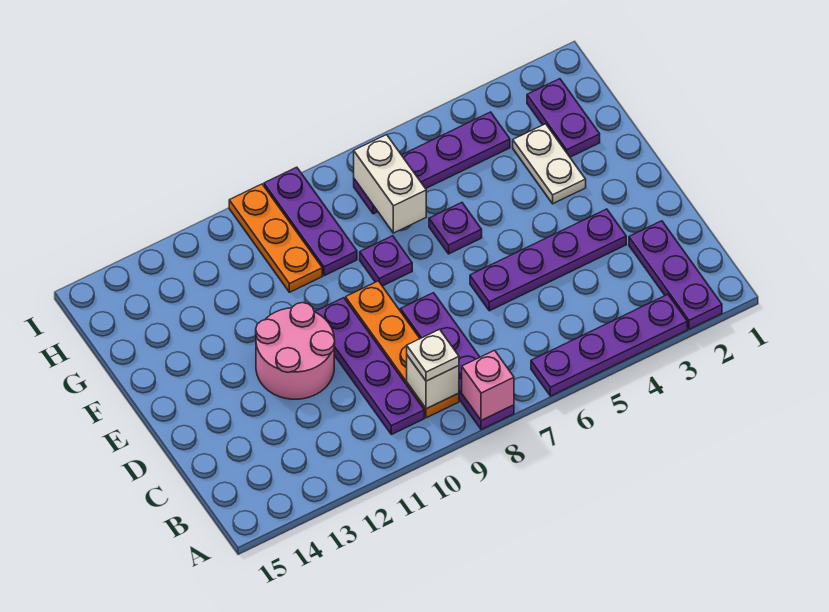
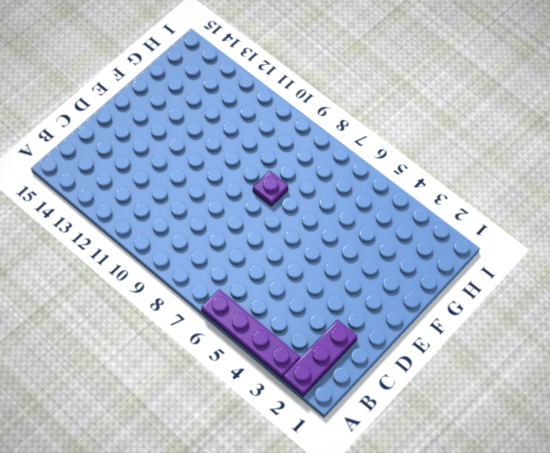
none -> purple 1x4 plate [401,293,514,430]
none -> orange 1x4 plate [346,281,459,418]
none -> purple 1x4 plate [315,298,424,435]

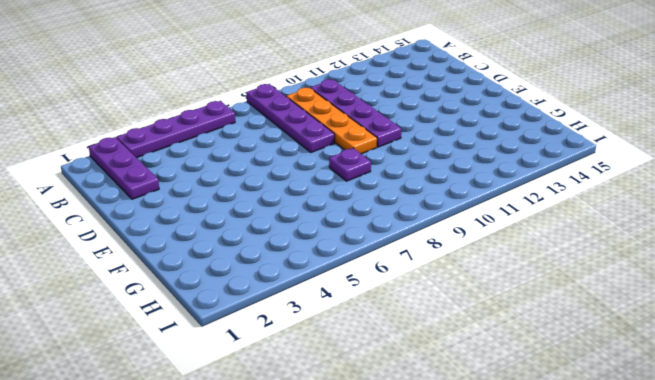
none -> purple 1x4 plate [470,209,626,311]
none -> pink 2x2 round brick [256,303,335,399]
none -> white 1x2 plate [513,124,586,204]

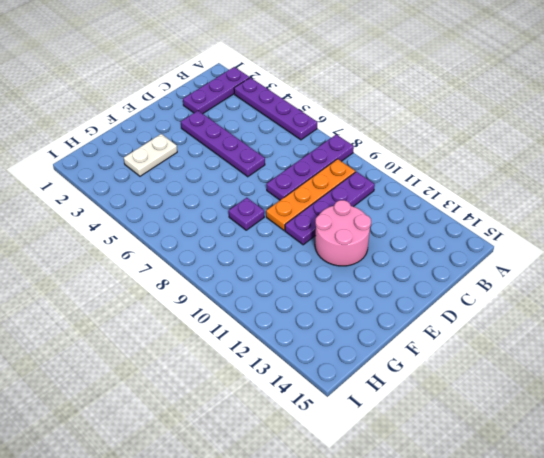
none -> purple 1x1 plate [429,203,482,254]
none -> purple 1x2 plate [527,79,600,157]
none -> purple 1x3 plate [264,167,357,276]

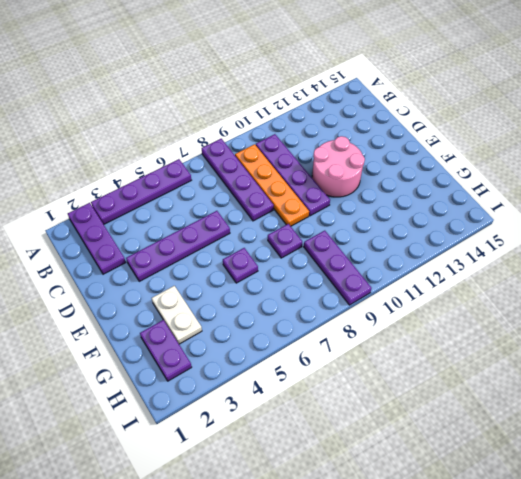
none -> orange 1x3 plate [229,184,322,292]
none -> purple 1x4 plate [354,112,510,214]
none -> pink 1x1 brick [462,350,514,420]

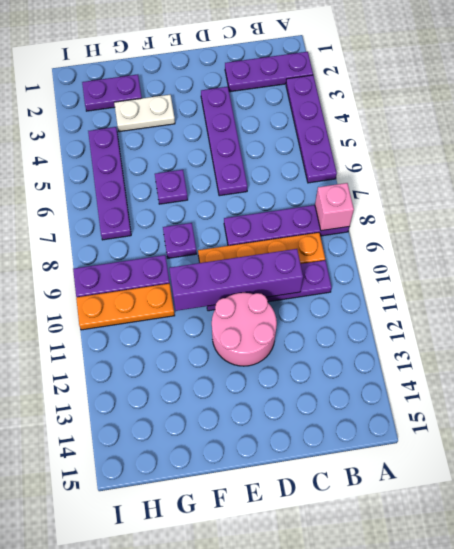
purple 1x4 brick [169,249,303,311] -> none
none -> white 1x1 brick [407,355,459,409]
none -> white 1x2 brick [354,135,426,233]
none -> white 1x1 plate [407,329,459,381]

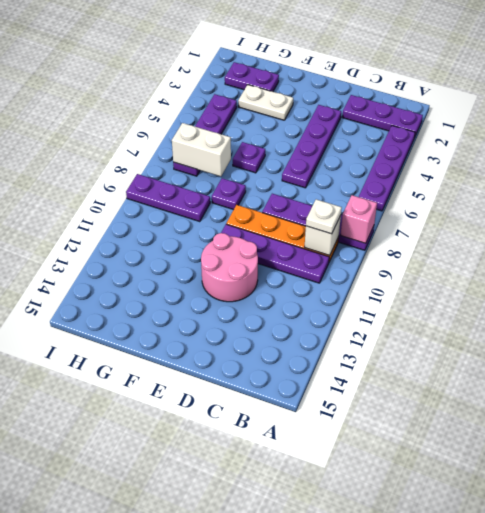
none -> orange 1x3 plate [229,184,322,292]

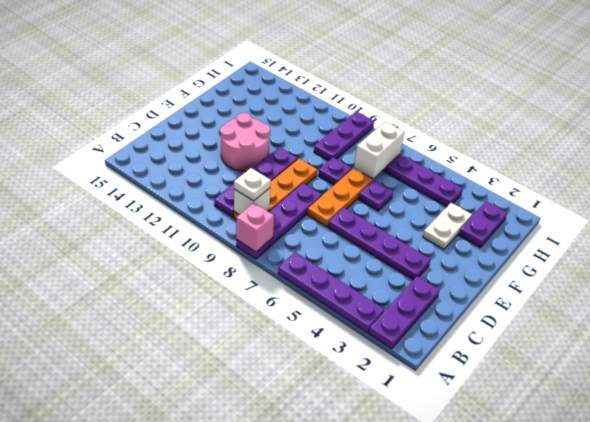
orange 1x3 plate [307,169,372,227] -> orange 1x3 plate moved to [229,184,322,292]

